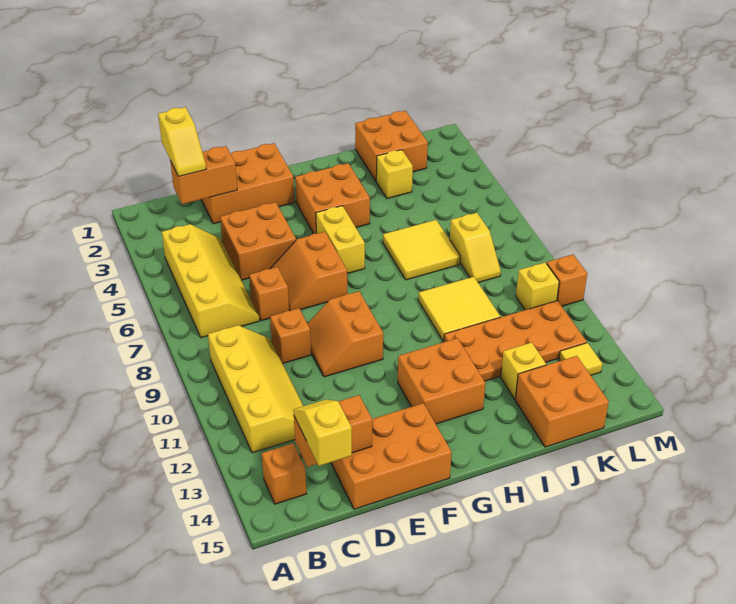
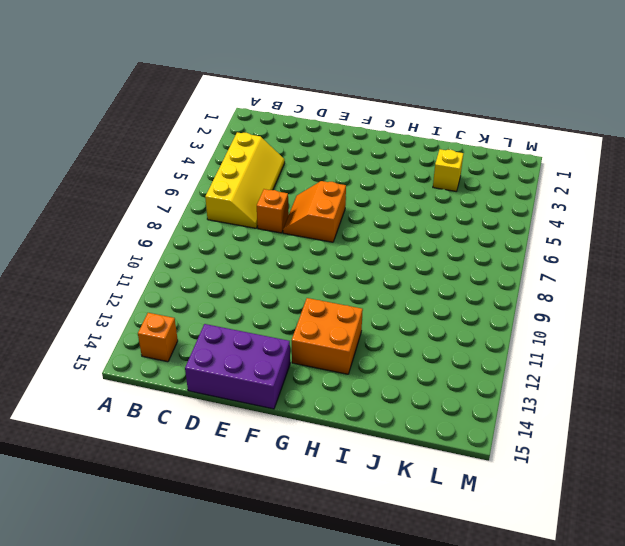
purple 2x3 brick [185,324,290,409] -> orange 2x3 brick [331,403,452,509]
none -> yellow 2x4 slope [208,325,303,453]
none -> orange 2x3 brick [201,143,295,224]
none -> orange 2x2 brick [220,202,296,280]

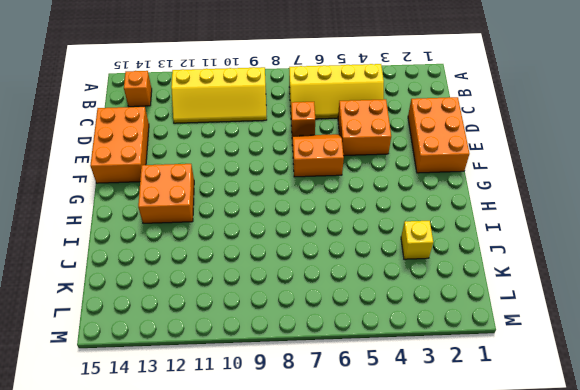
none -> orange 1x1 brick [270,308,311,363]
none -> orange 2x2 slope [307,291,383,377]
none -> orange 2x2 brick [295,163,370,234]

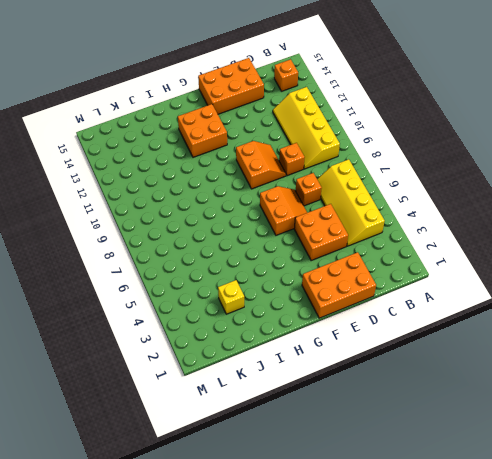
none -> orange 2x2 brick [295,163,370,234]
none -> yellow 1x2 brick [316,206,365,274]
none -> yellow 2x2 tile [383,220,460,280]

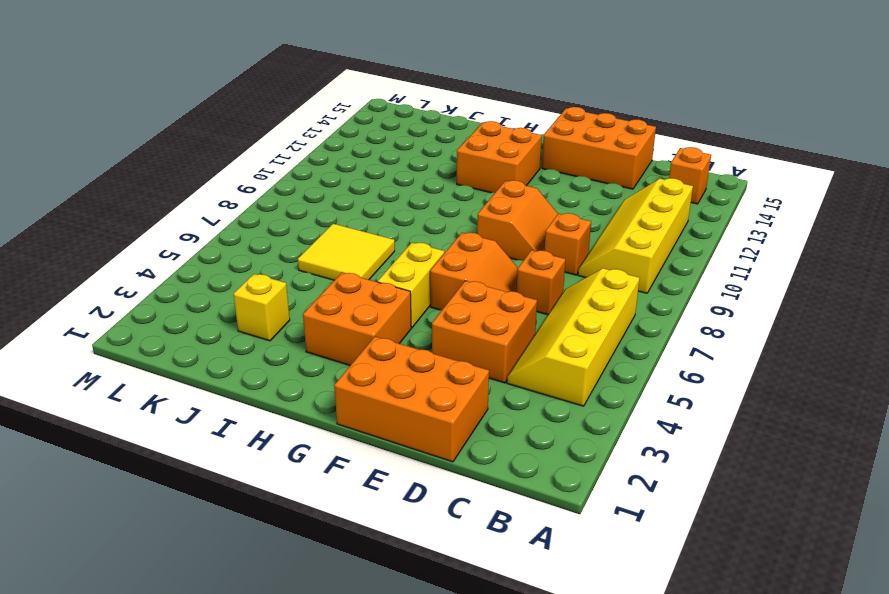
none -> yellow 2x2 tile [418,277,500,341]
none -> orange 2x4 plate [444,301,587,381]
none -> orange 2x2 brick [355,111,428,181]

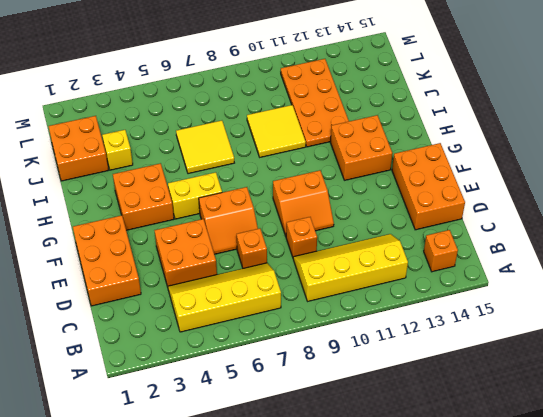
none -> yellow 1x1 brick [501,342,546,399]
none -> orange 2x2 brick [515,356,609,447]
none -> yellow 1x2 slope [450,213,501,283]

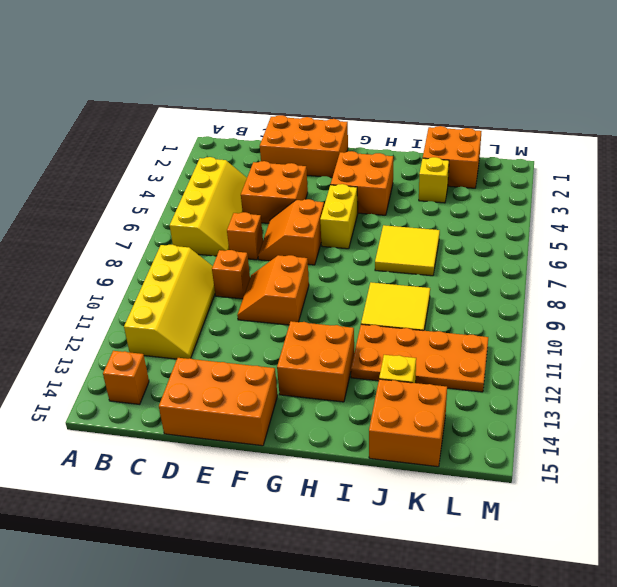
none -> yellow 1x2 slope [450,213,501,283]
none -> yellow 1x1 brick [516,262,559,310]
none -> yellow 1x1 tile [559,343,602,375]

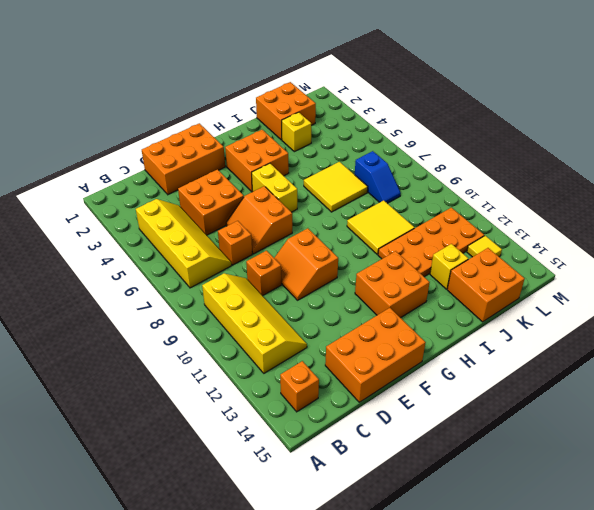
blue 1x2 slope [355,151,401,203] -> yellow 1x2 slope [450,213,501,283]
none -> yellow 1x1 brick [516,262,559,310]
none -> orange 1x1 brick [547,255,587,306]
none -> orange 1x2 brick [170,146,237,204]

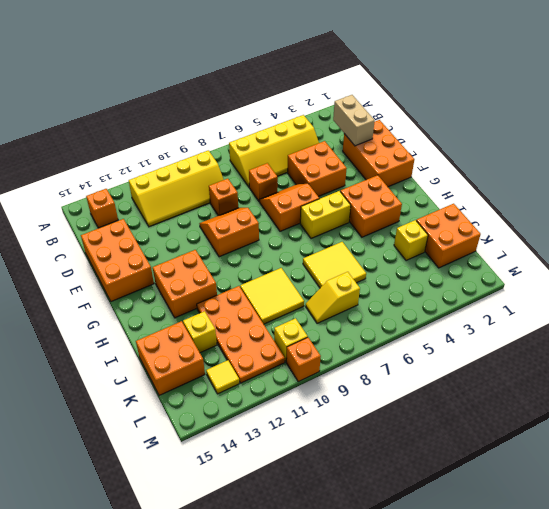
tan 1x2 brick [333,95,375,146] -> orange 1x2 brick [170,146,237,204]
none -> orange 1x2 brick [294,395,372,467]
none -> yellow 1x2 slope [158,107,206,176]
none -> yellow 1x2 slope [293,400,352,466]

